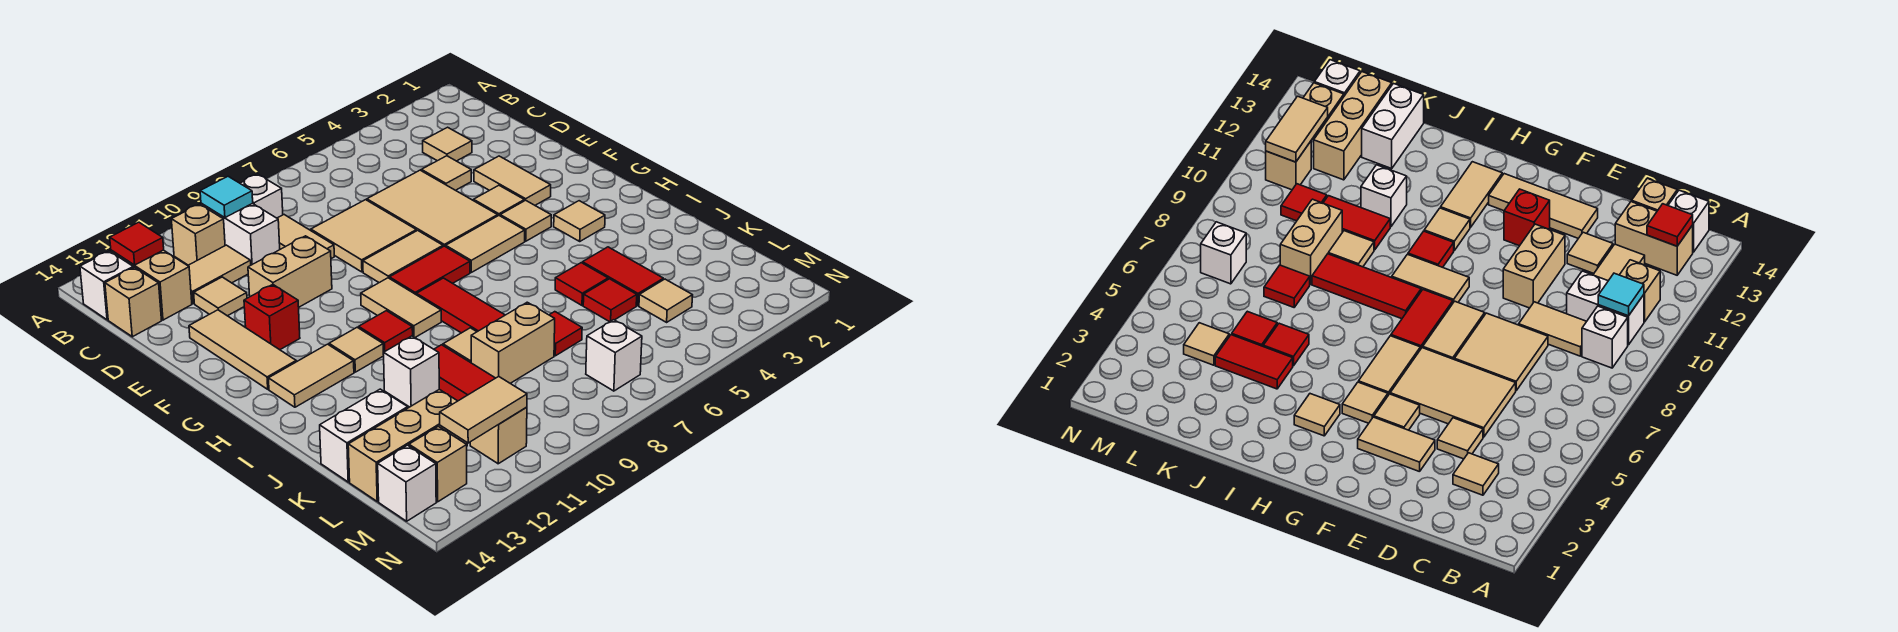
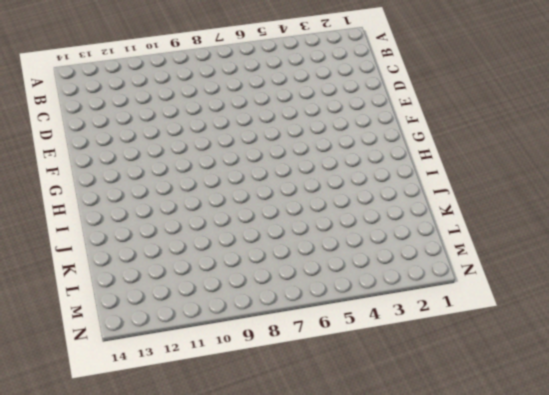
none -> white 1x1 brick [240,174,283,218]
none -> white 1x2 brick [201,203,280,265]
none -> tan 1x1 brick [171,204,225,265]
none -> tan 1x2 brick [111,250,192,320]

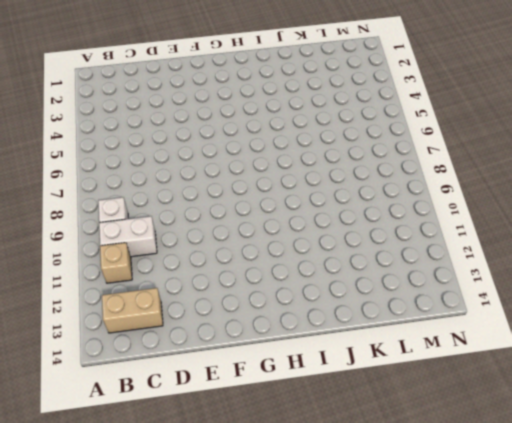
none -> white 1x1 brick [80,251,133,320]
none -> tan 1x1 tile [423,127,472,161]
none -> tan 1x2 tile [277,215,334,259]
none -> tan 1x2 tile [188,245,251,304]

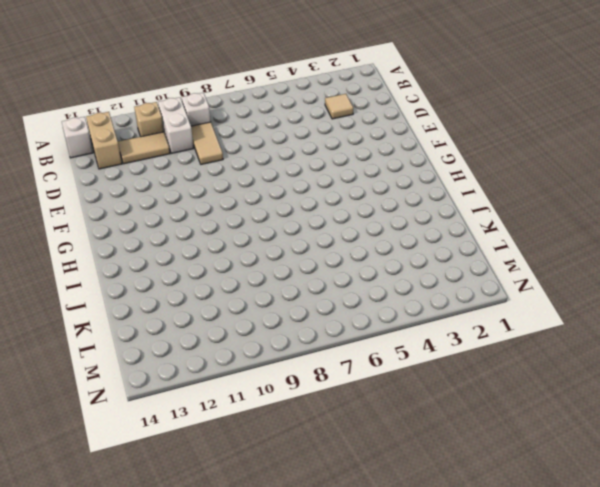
none -> tan 1x1 brick [105,267,162,337]
none -> tan 1x1 tile [421,156,471,190]
none -> tan 2x3 tile [367,170,498,247]
none -> tan 2x2 tile [311,200,416,272]

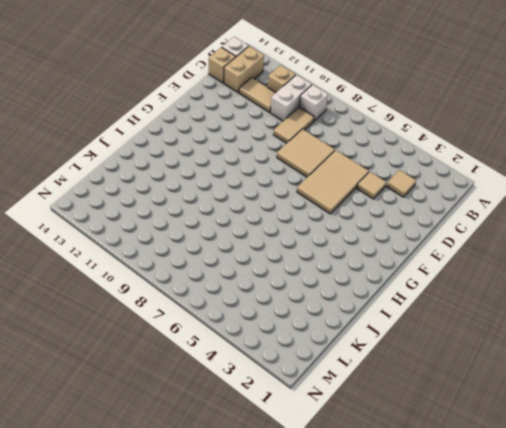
none -> tan 1x1 tile [194,277,247,316]
none -> tan 1x2 tile [474,156,551,205]
none -> tan 1x2 brick [248,236,332,307]
none -> tan 1x3 tile [189,310,296,389]

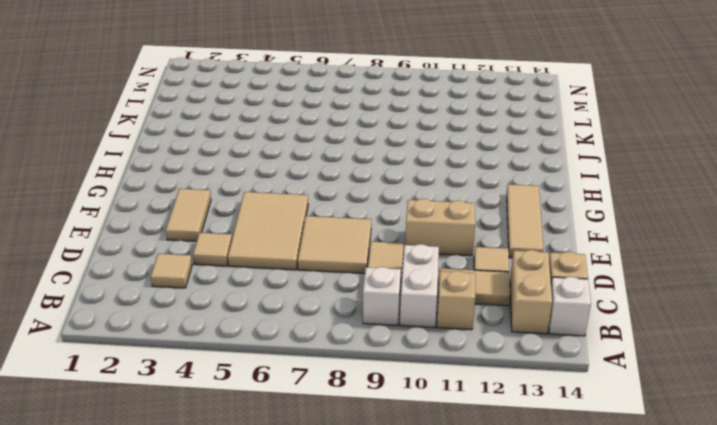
none -> tan 1x1 tile [474,185,524,216]
none -> tan 1x2 tile [363,230,443,283]
none -> red 1x1 brick [244,284,300,350]
none -> tan 1x1 tile [500,200,551,241]

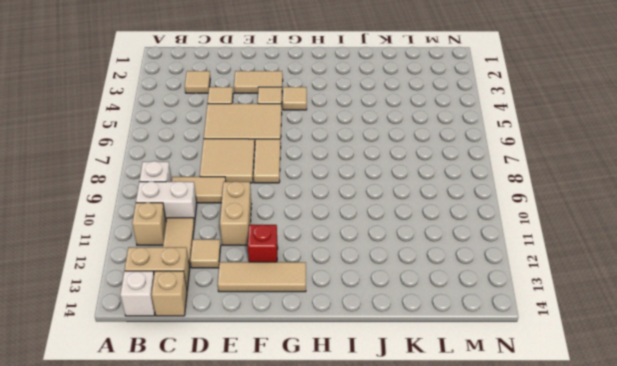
none -> tan 1x2 tile [446,216,525,272]
none -> red 1x2 tile [389,246,470,294]
none -> tan 1x2 tile [361,278,441,337]
none -> tan 1x1 tile [554,201,605,241]

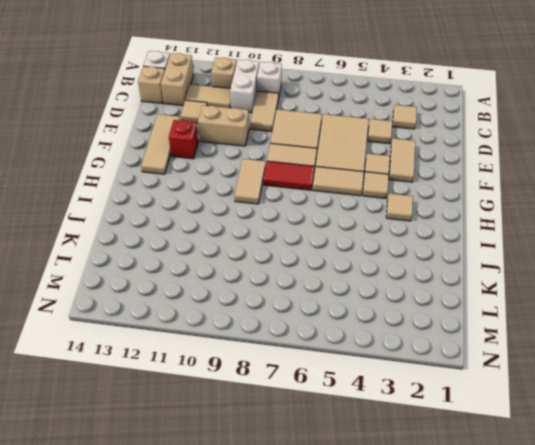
none -> red 1x3 tile [416,278,505,333]
none -> red 1x1 tile [359,311,413,354]
none -> tan 1x1 tile [329,327,384,372]
none -> tan 1x2 tile [268,344,354,407]

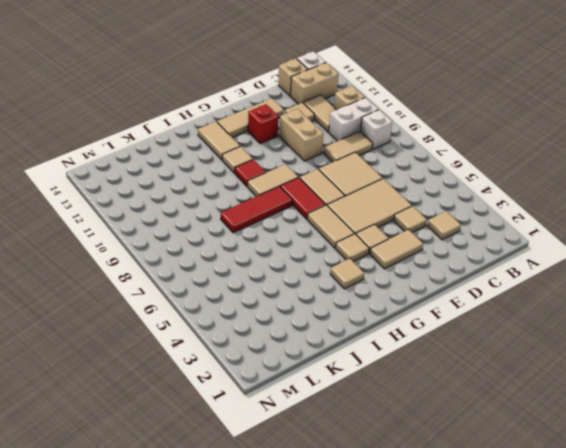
none -> red 1x2 tile [583,247,663,306]
none -> red 1x1 tile [555,263,608,305]
none -> tan 1x1 tile [443,328,477,363]
none -> red 1x2 tile [434,345,495,401]

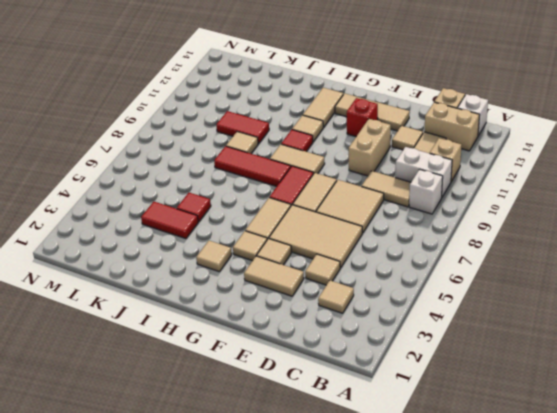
none -> white 1x1 brick [384,336,439,407]
none -> red 1x1 tile [583,279,637,322]
none -> red 1x1 tile [550,312,582,356]
none -> tan 1x2 brick [471,302,555,383]

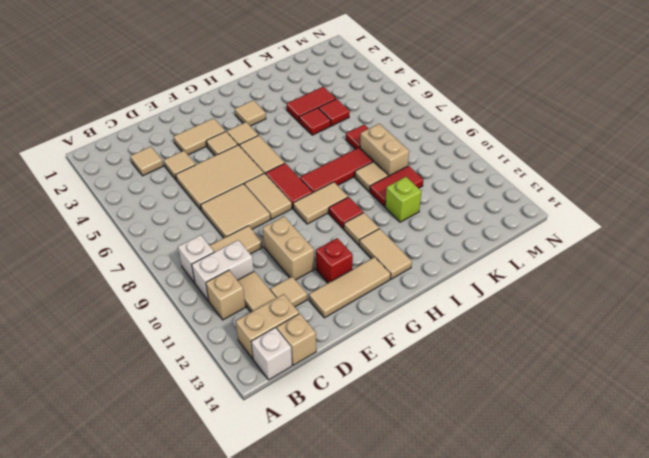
lime 1x1 brick [385,177,422,222] -> white 1x1 brick [384,336,439,407]
none -> white 1x2 brick [320,389,408,482]
none -> tan 1x1 tile [639,279,693,322]
none -> red 1x1 tile [1281,184,1327,221]
none -> tan 1x3 brick [348,389,467,501]

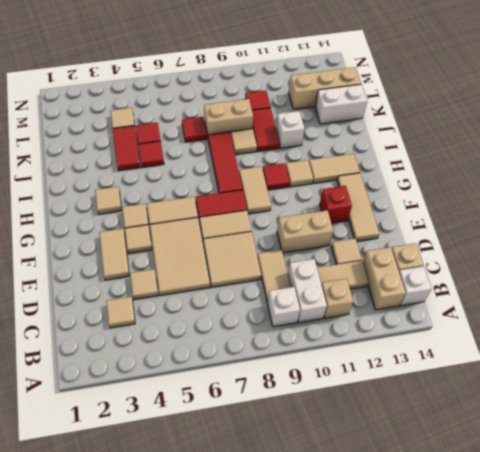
none -> white 1x1 brick [586,320,642,391]
none -> tan 1x1 brick [470,407,527,464]
none -> tan 1x1 brick [409,426,467,502]
none -> white 1x1 brick [378,445,436,521]

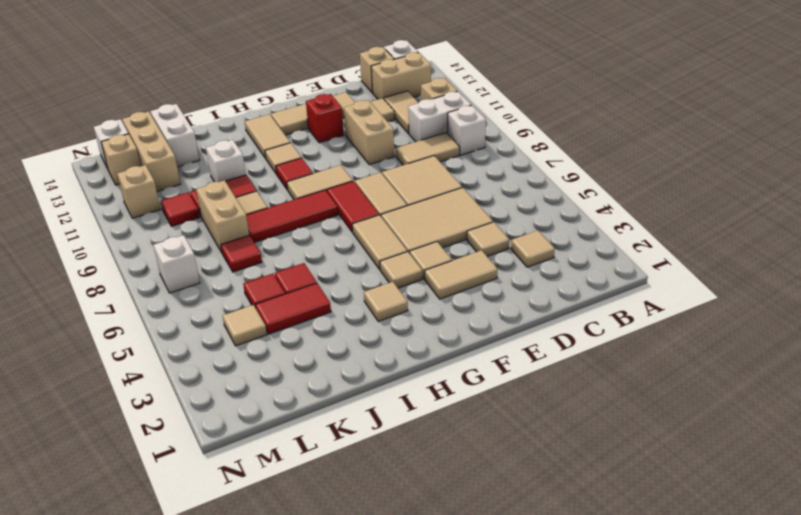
none -> cyan 1x1 tile [200,176,253,218]
none -> red 1x1 tile [110,222,164,265]
none -> tan 1x2 tile [440,376,527,443]

